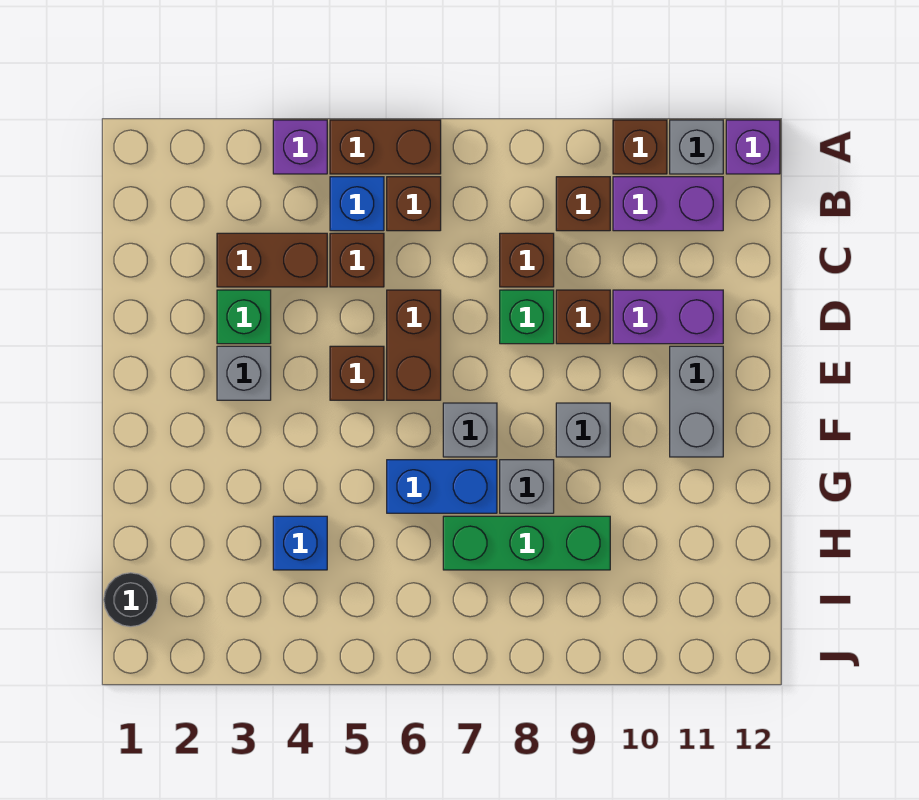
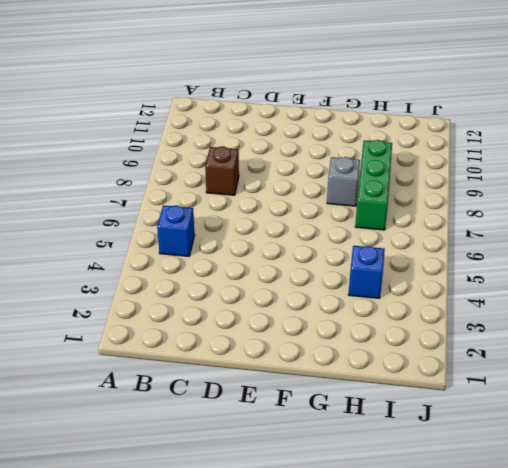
none -> purple 1x1 brick [273,120,327,174]
none -> brown 1x2 brick [330,120,441,174]
none -> brown 1x1 brick [613,120,667,174]

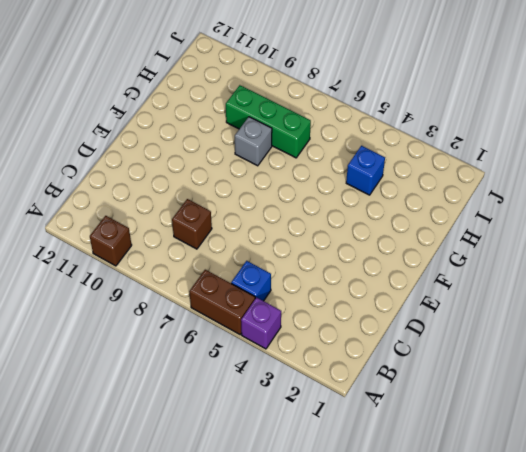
none -> grey 1x1 brick [670,120,723,174]
none -> purple 1x1 brick [726,120,780,174]
none -> brown 1x1 brick [387,177,441,231]

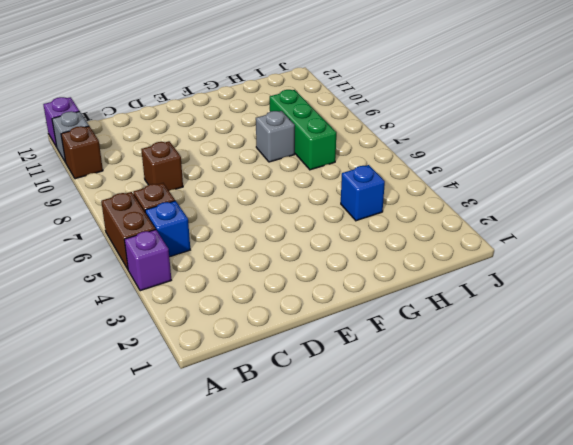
none -> brown 1x1 brick [556,177,610,231]
none -> purple 1x2 brick [613,177,723,231]
none -> brown 1x2 brick [217,233,327,287]

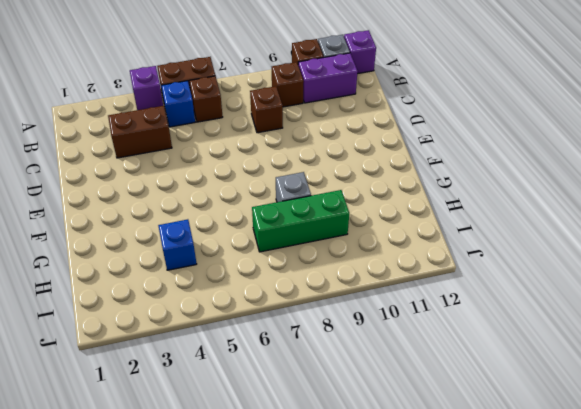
none -> brown 1x1 brick [330,233,384,287]
none -> green 1x1 brick [217,290,271,344]
none -> brown 1x2 brick [387,290,441,400]

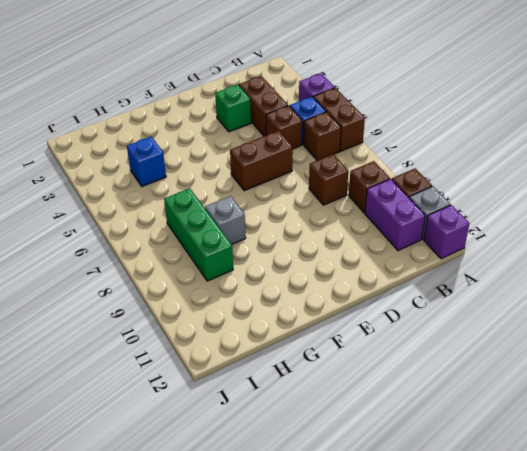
none -> green 1x1 brick [500,290,554,344]
none -> brown 1x1 brick [556,290,610,344]
none -> purple 1x2 brick [613,290,723,344]

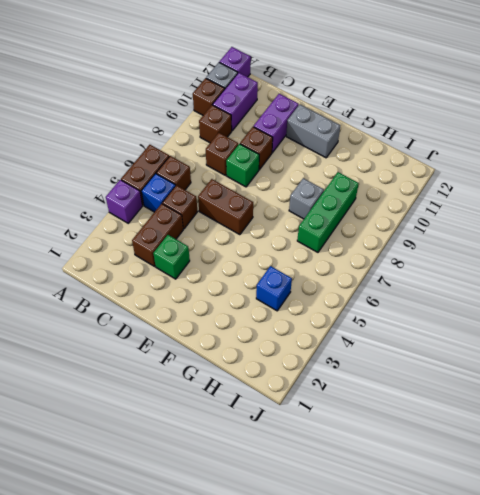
none -> grey 1x1 brick [217,346,271,400]
none -> brown 1x1 brick [330,346,384,400]
none -> grey 1x1 brick [443,403,497,457]

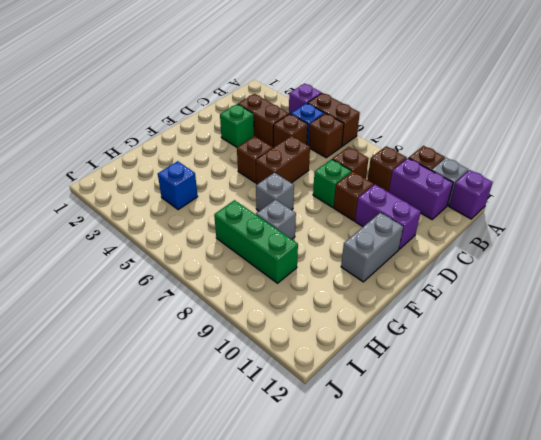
none -> grey 1x1 brick [217,346,271,400]
none -> grey 1x1 brick [556,403,610,457]
none -> blue 1x2 brick [387,460,497,513]

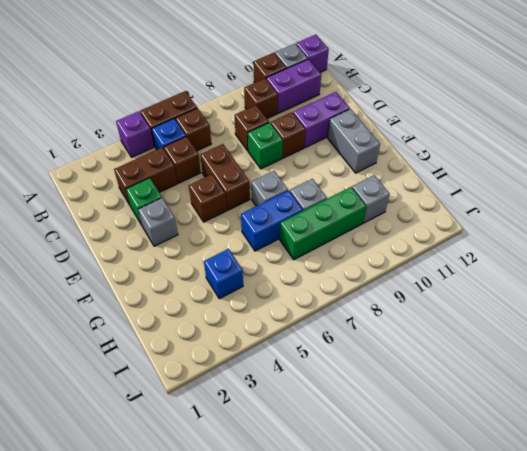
grey 1x1 brick [352,175,390,223] -> grey 1x1 brick moved to [556,403,610,457]
none -> black 1x1 round brick [104,573,158,627]

